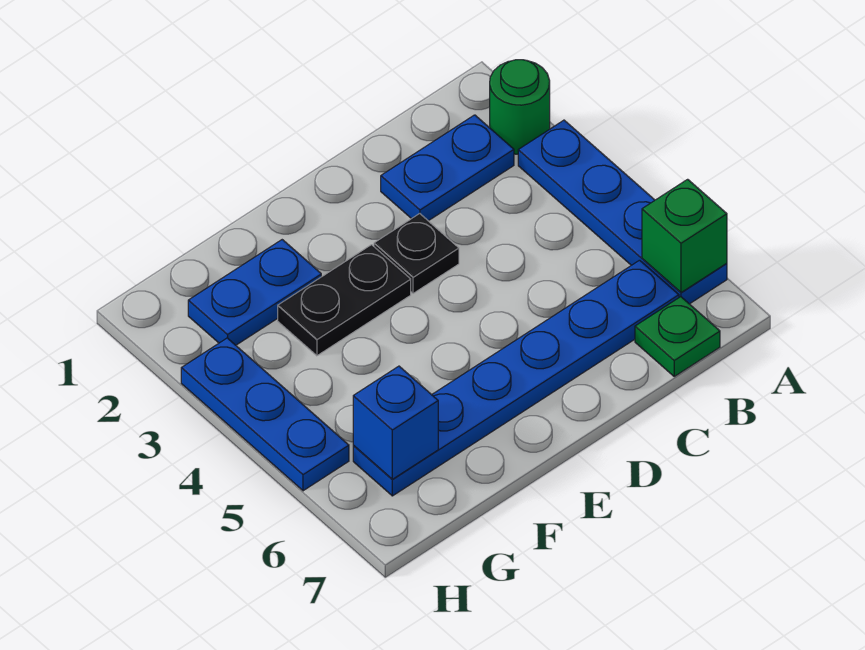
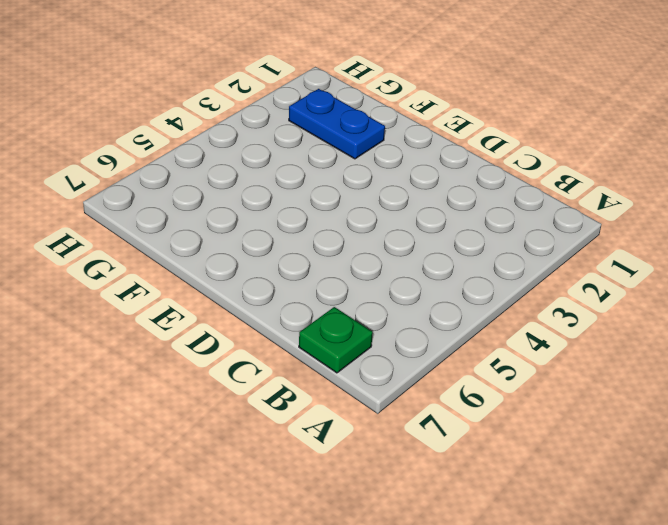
none -> green 1x1 round brick [490,60,550,154]
none -> blue 1x4 plate [518,120,727,304]

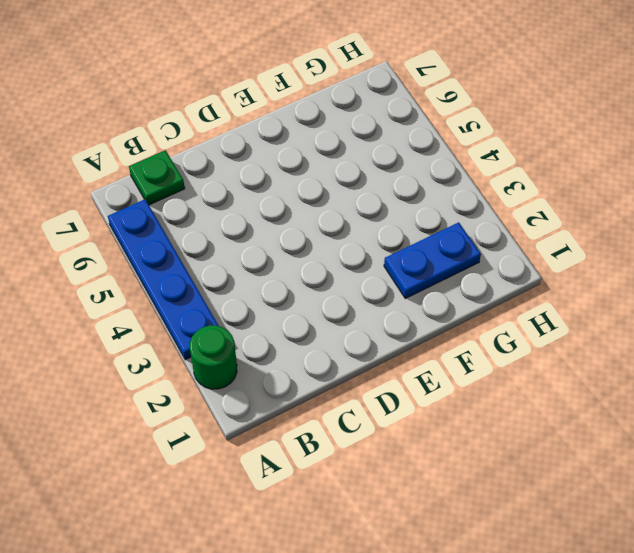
none -> blue 1x2 plate [381,115,514,221]
none -> blue 1x6 plate [353,260,679,496]

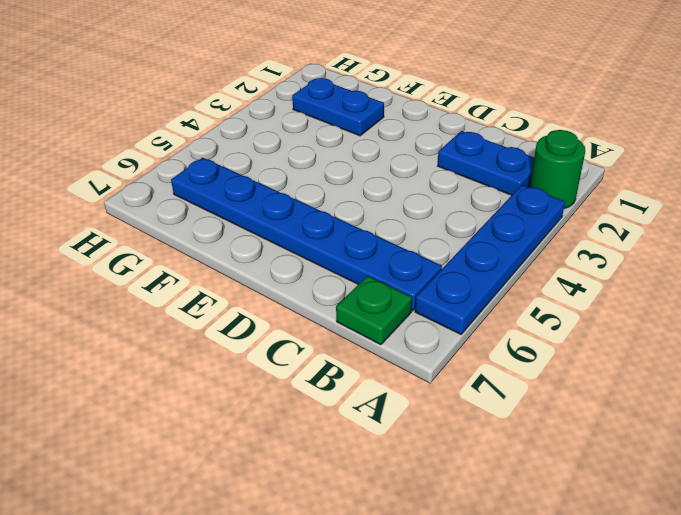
none -> black 1x1 plate [374,214,459,293]
none -> black 1x2 plate [278,245,411,356]

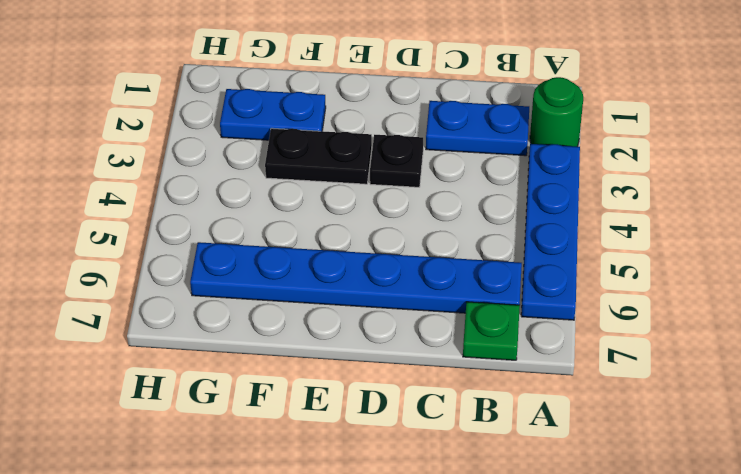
none -> blue 1x3 plate [181,338,349,491]
none -> green 1x1 brick [642,179,727,293]

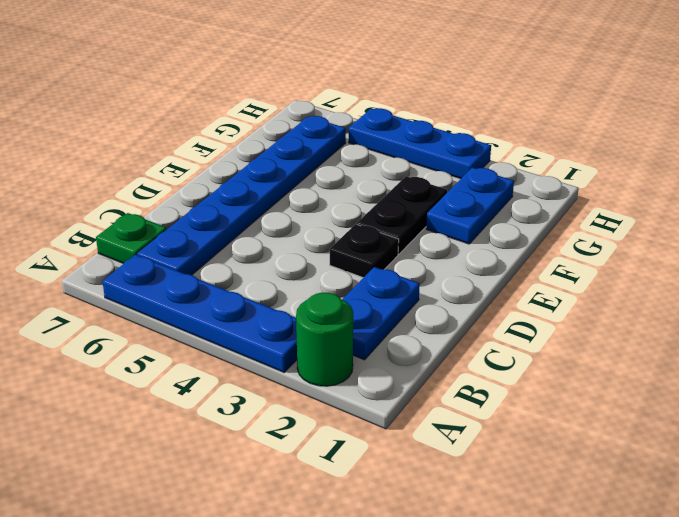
none -> green 1x1 brick [642,179,727,293]
none -> blue 1x1 brick [353,366,438,479]

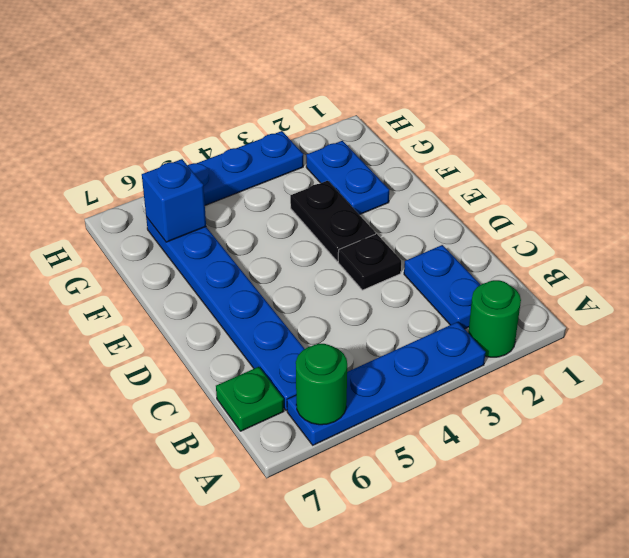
green 1x1 round brick [296,344,347,425] -> green 1x1 brick [642,179,727,293]

